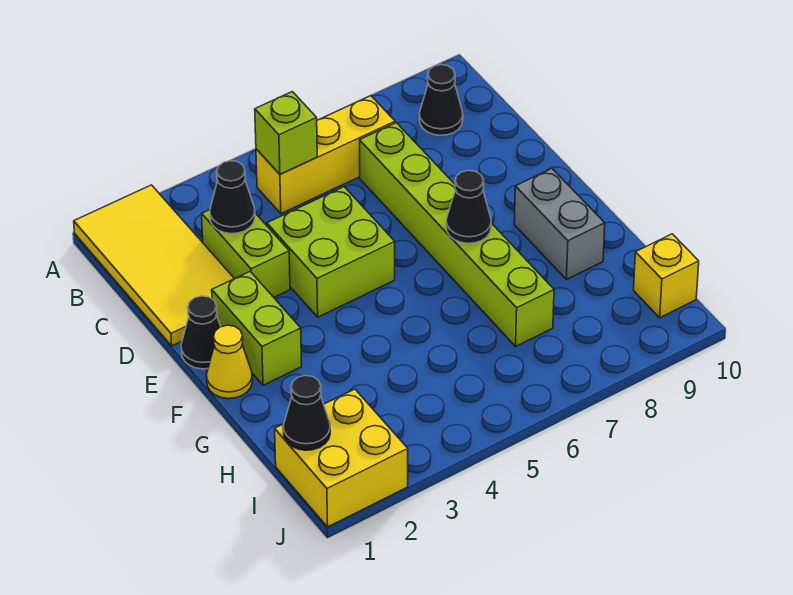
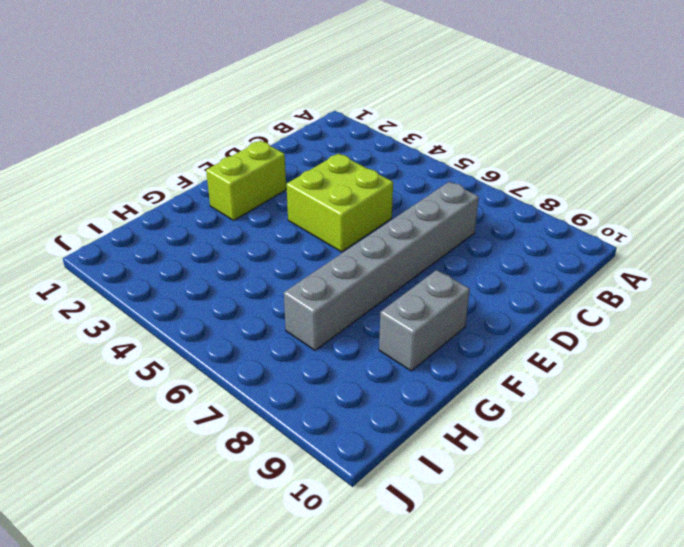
grey 1x6 brick [284,182,479,350] -> lime 1x6 brick [360,123,554,346]
none -> yellow 2x4 tile [74,185,234,346]
none -> yellow 1x3 brick [256,96,395,214]
none -> black 1x1 cone [419,65,463,135]

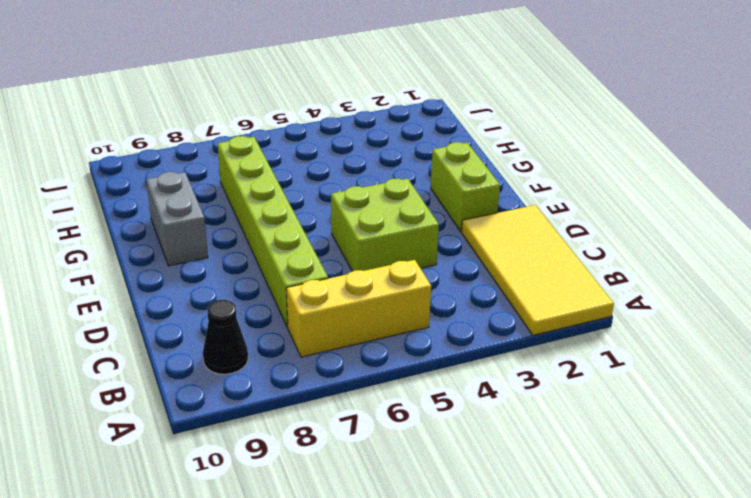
none -> lime 1x2 brick [202,210,290,297]
none -> black 1x1 cone [181,296,221,369]
none -> yellow 1x1 cone [207,325,252,399]

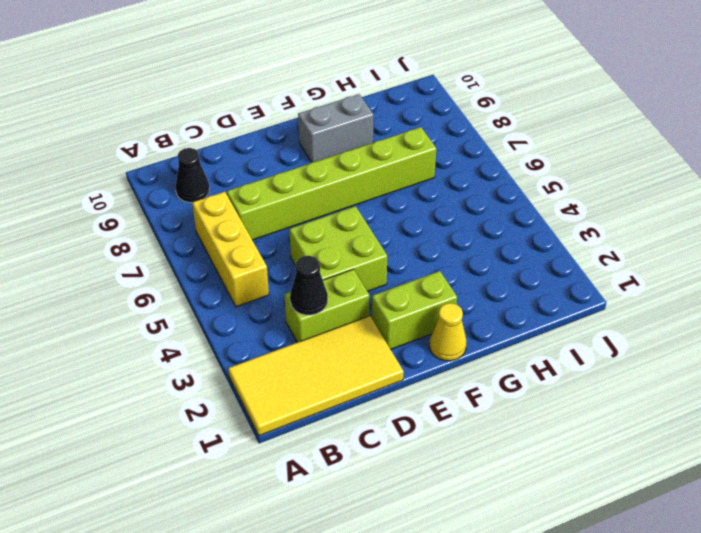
none -> black 1x1 cone [181,296,221,369]
none -> yellow 2x2 brick [275,389,408,527]
none -> yellow 1x1 brick [633,234,699,318]

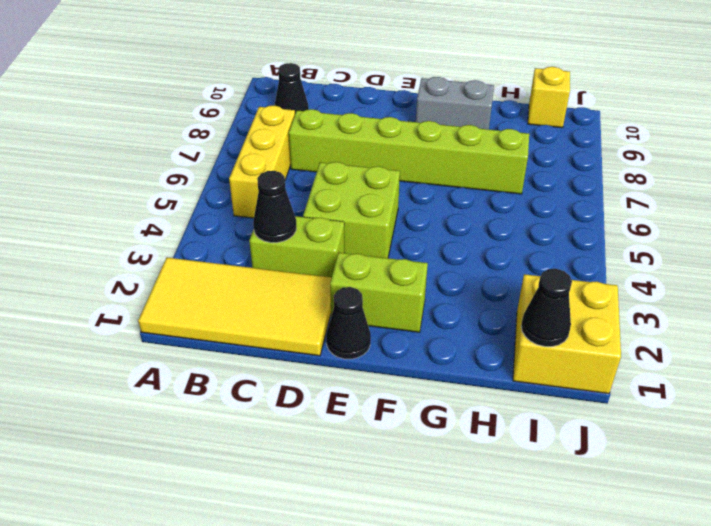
none -> yellow 1x1 cone [207,325,252,399]
none -> lime 1x1 brick [255,92,317,174]
none -> black 1x1 cone [446,170,491,243]

